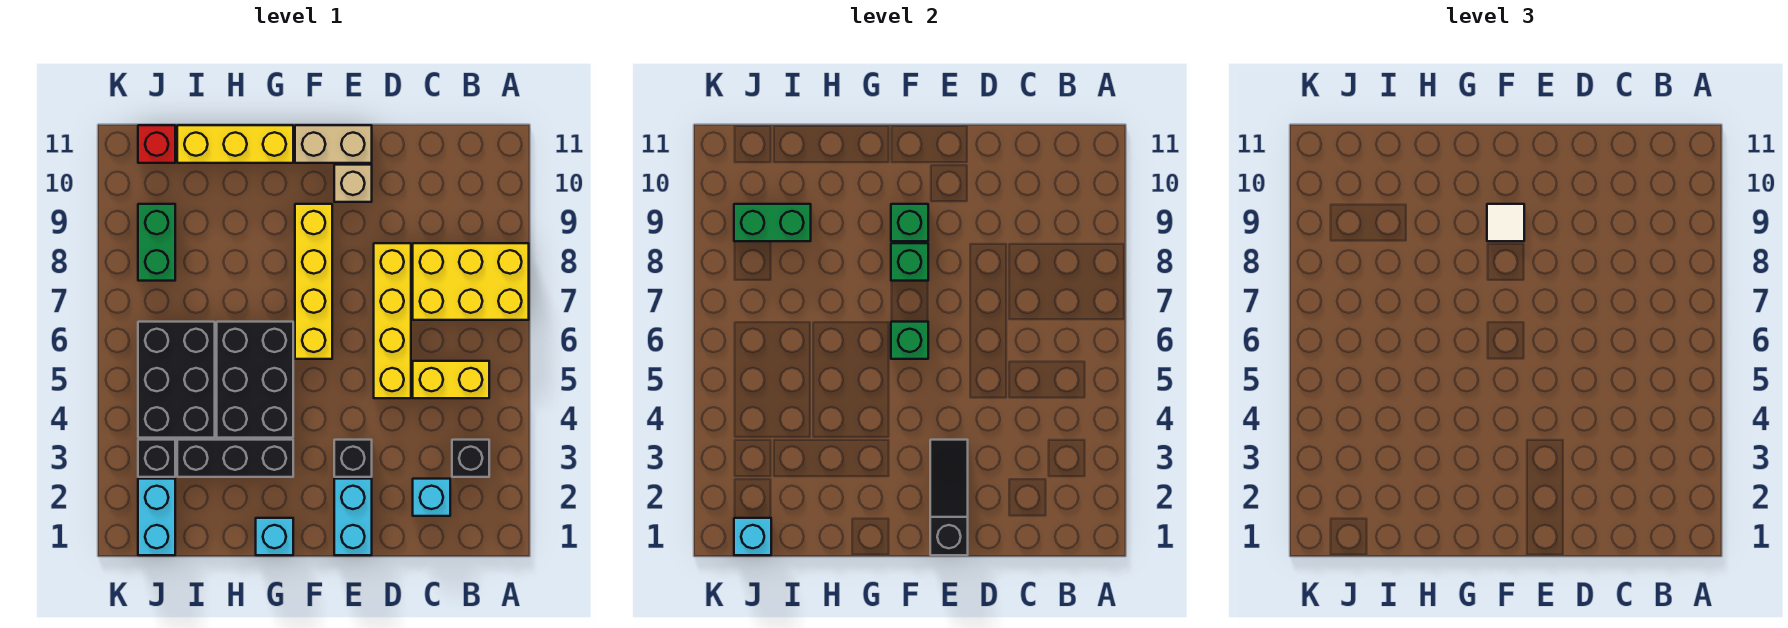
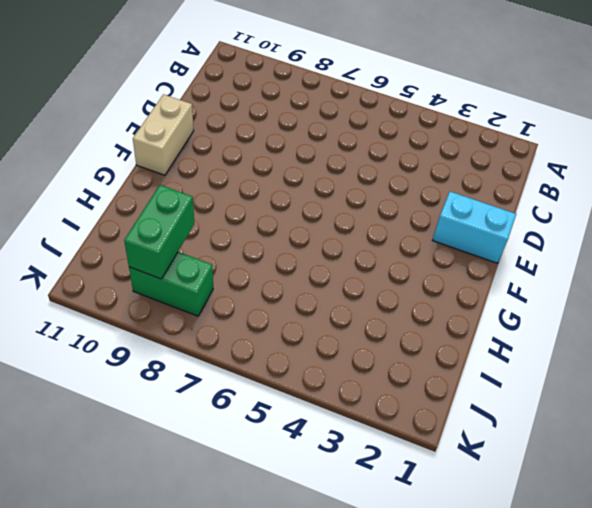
none -> yellow 2x3 brick [413,243,529,320]
none -> black 1x1 brick [452,440,489,477]
none -> yellow 1x2 brick [413,361,489,398]

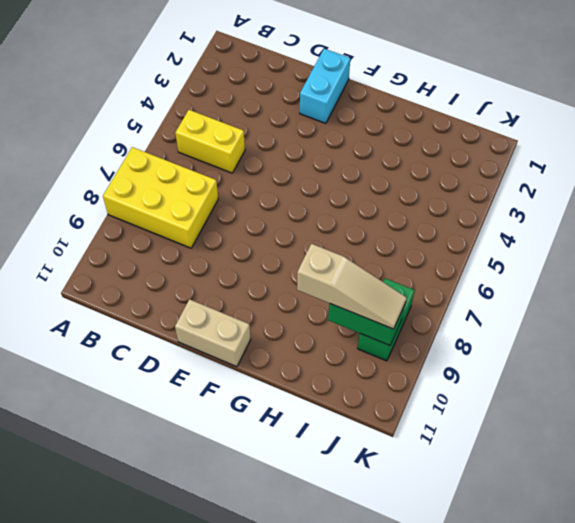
tan 1x3 slope [297,244,407,329] -> none
none -> black 1x1 brick [452,440,489,477]
none -> cyan 1x1 brick [413,479,450,516]
none -> yellow 1x4 brick [374,243,411,398]

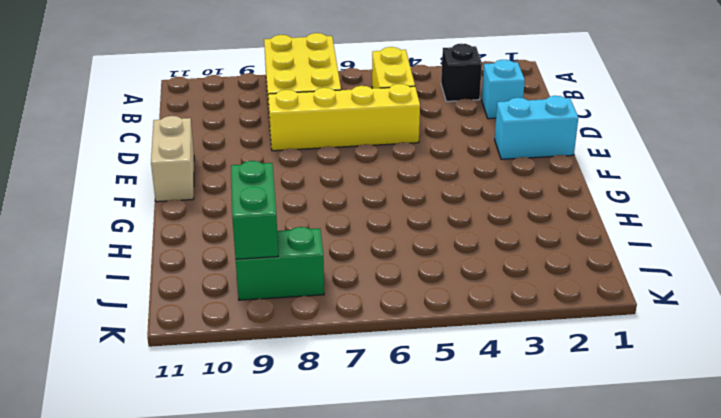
none -> black 1x1 brick [334,440,372,477]
none -> tan 1x1 brick [334,165,372,202]
none -> yellow 1x4 brick [295,204,332,359]

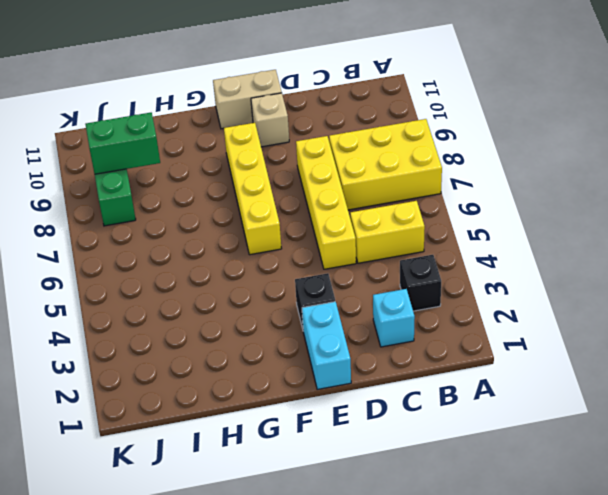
none -> cyan 1x1 brick [256,518,293,555]
none -> black 1x3 brick [177,440,293,477]
none -> black 2x3 brick [217,322,293,438]

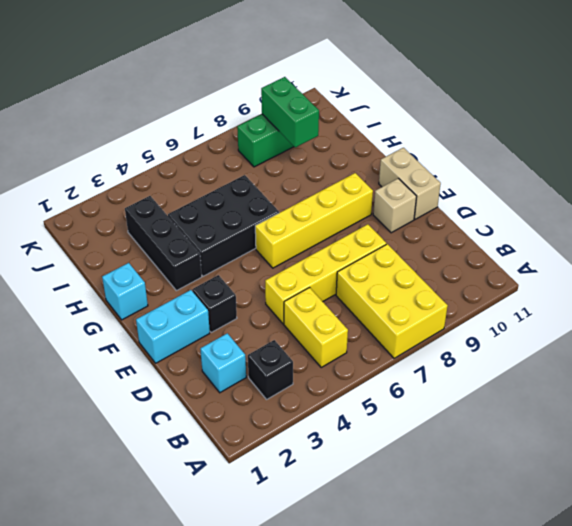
none -> yellow 1x3 brick [177,125,293,163]
none -> black 2x3 brick [138,322,215,438]
none -> cyan 1x2 brick [138,479,175,555]

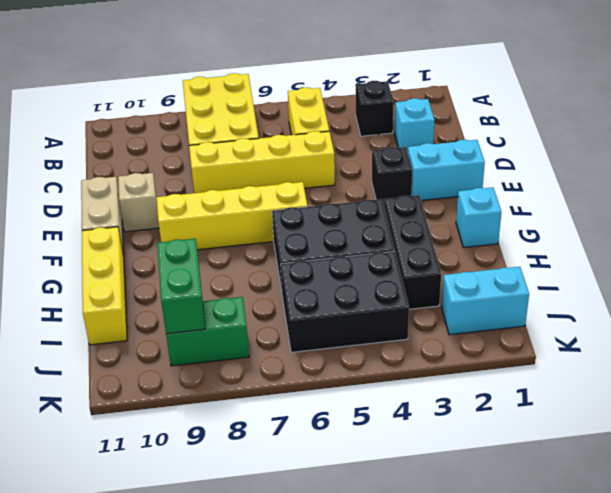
none -> black 1x1 brick [138,440,175,477]
none -> red 1x1 brick [138,125,175,163]
none -> black 1x3 slope [930,440,968,555]

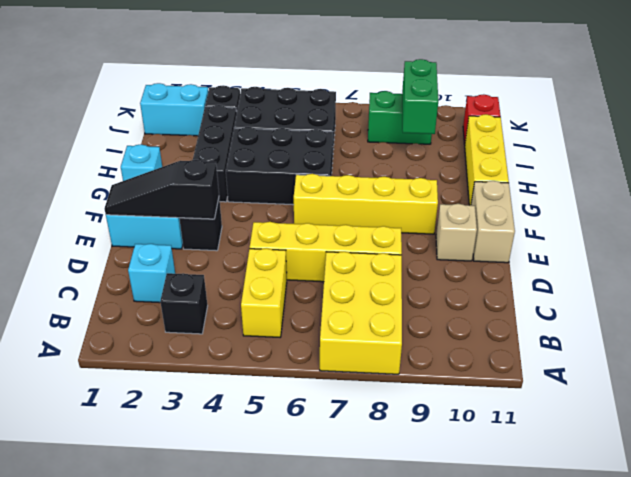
black 1x3 slope [105,160,219,219] -> black 1x3 slope turned to [930,440,968,555]
none -> green 1x1 brick [891,322,928,359]
none -> green 1x1 brick [891,243,928,281]
none -> green 1x1 brick [891,204,928,241]

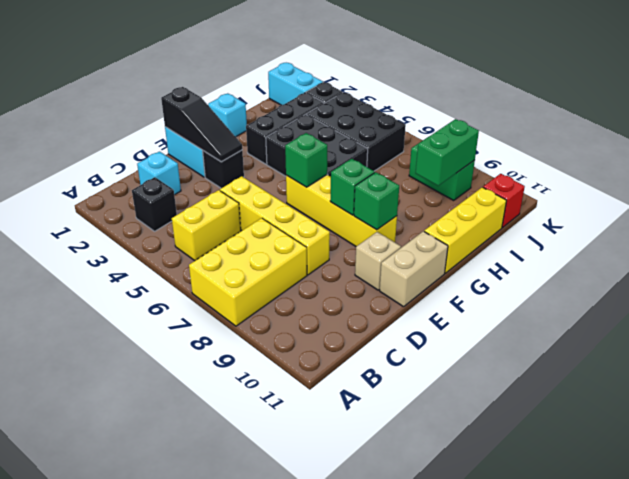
none -> cyan 1x1 brick [734,518,771,555]
none -> white 1x1 tile [1487,204,1524,241]

